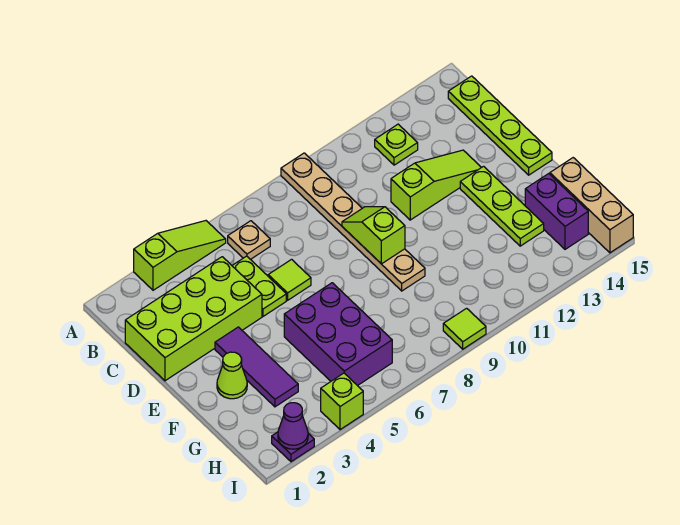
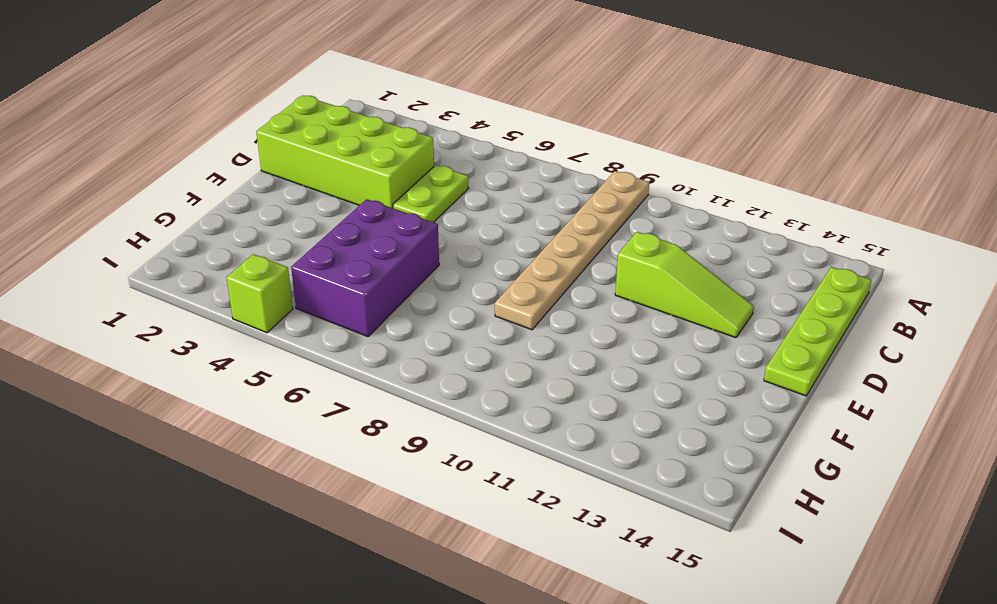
none -> lime 1x3 slope [134,221,226,290]
none -> tan 1x1 plate [228,221,270,260]
none -> lime 1x1 plate [375,124,418,165]

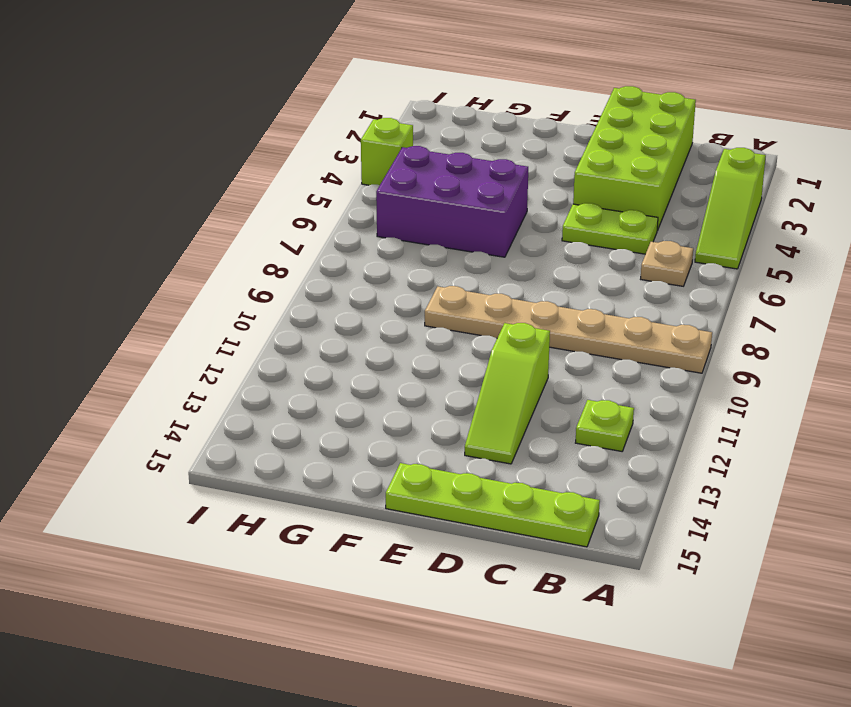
none -> lime 1x1 tile [268,259,311,300]
none -> purple 1x3 tile [215,327,298,407]
none -> lime 1x3 plate [460,166,544,246]

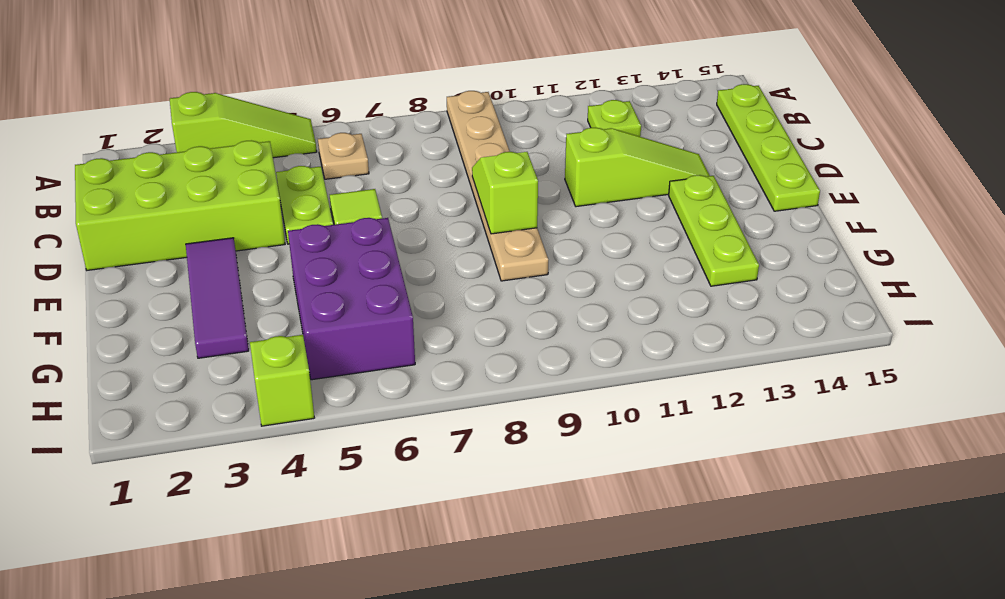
none -> lime 1x1 cone [217,352,247,399]
none -> purple 1x2 brick [525,174,588,249]
none -> tan 1x3 brick [550,158,633,253]

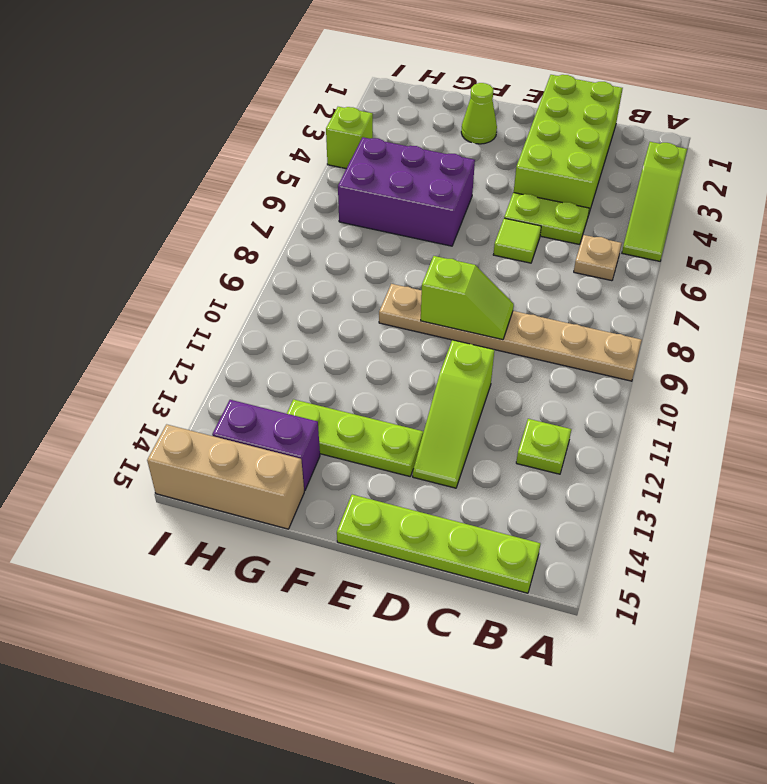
none -> purple 1x3 tile [215,327,298,407]
none -> purple 1x1 plate [272,432,314,462]
none -> lime 1x1 tile [443,308,486,349]

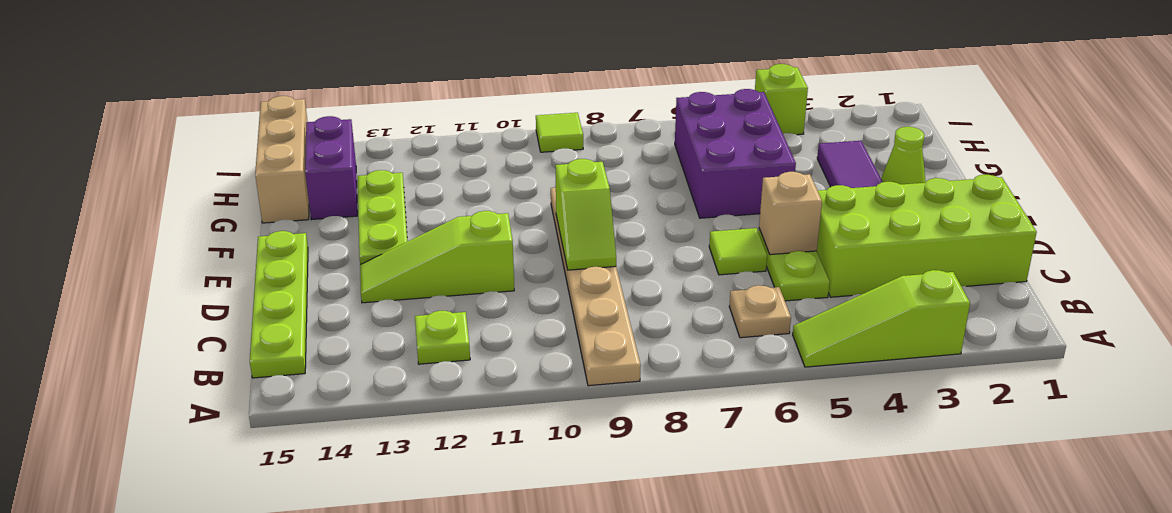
tan 1x1 brick [759,172,822,255] -> none
none -> purple 1x1 plate [272,432,314,462]
none -> purple 1x1 cone [278,403,308,449]

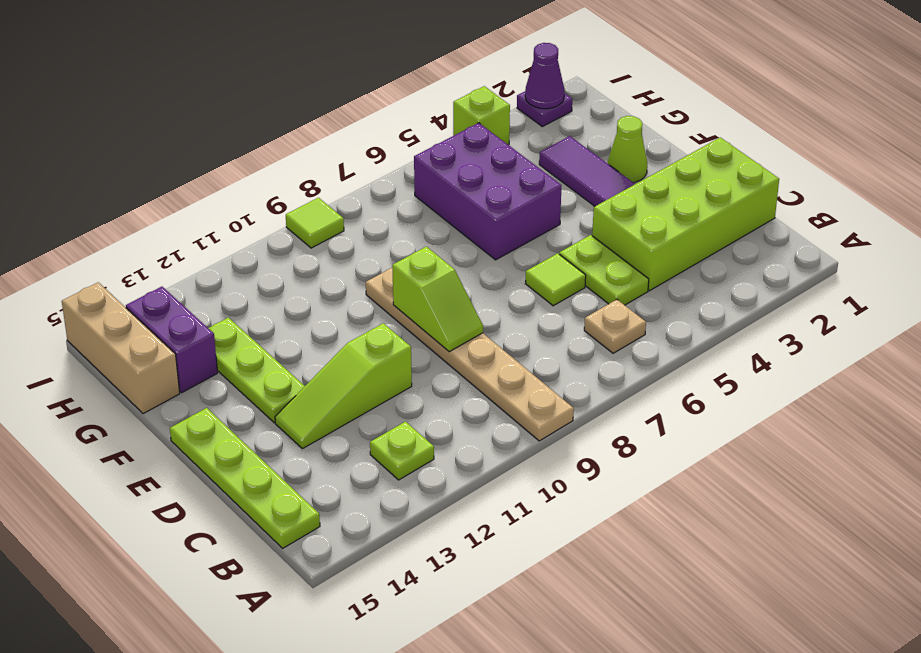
none -> lime 1x3 slope [134,221,226,290]

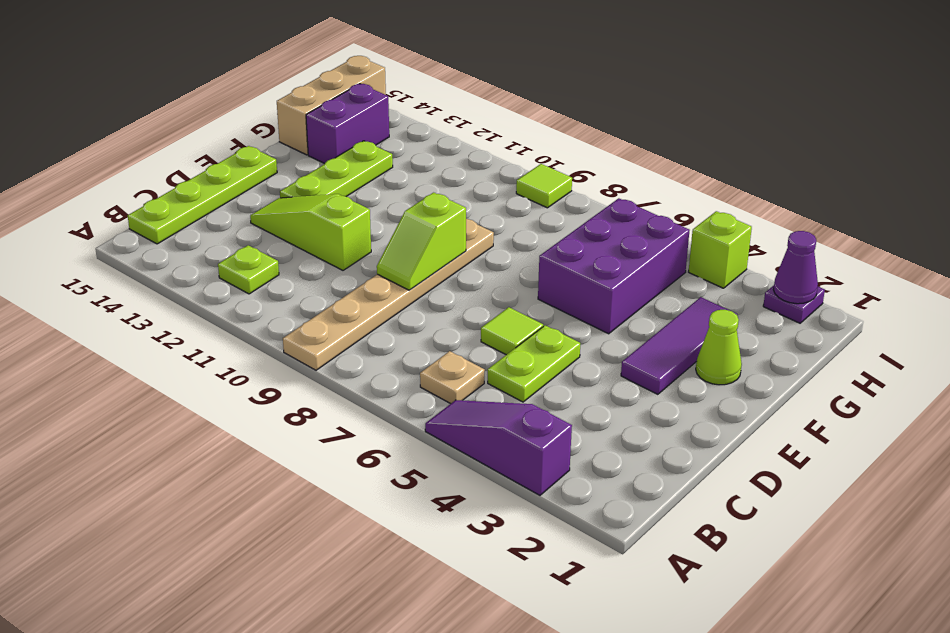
purple 1x3 slope [425,400,572,495] -> lime 1x3 slope [134,221,226,290]
none -> lime 2x4 brick [125,257,262,381]

